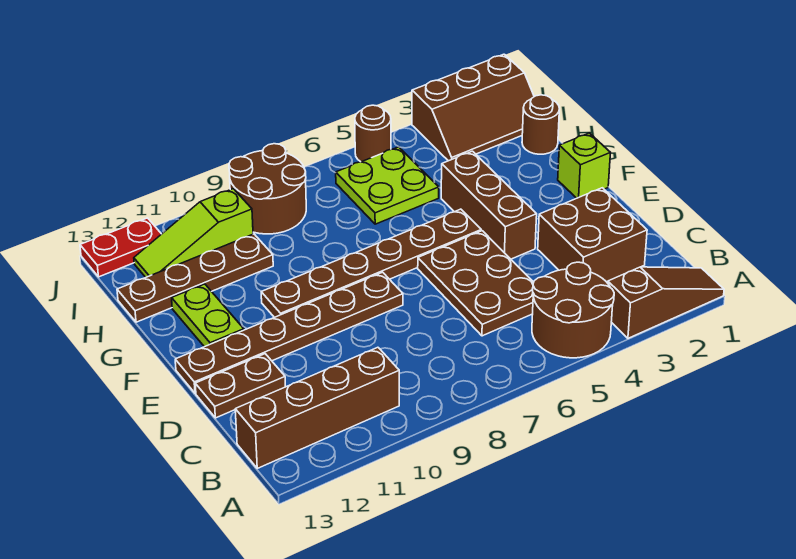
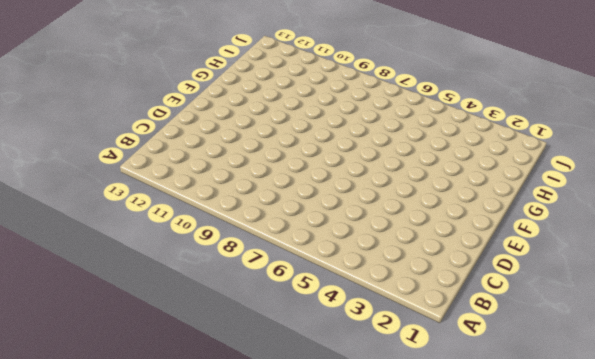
none -> brown 1x3 slope [608,267,724,338]
none -> brown 2x2 round brick [532,262,614,358]
none -> brown 1x4 brick [235,347,399,468]

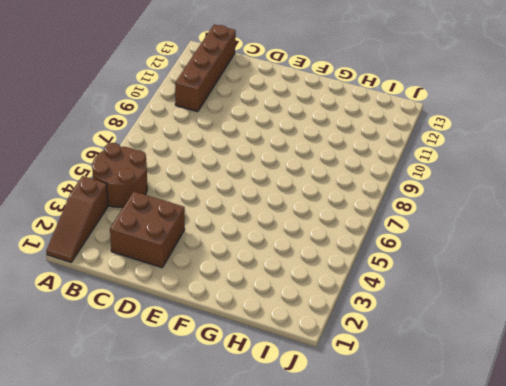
none -> brown 2x3 plate [418,231,534,336]
none -> brown 1x2 plate [195,354,286,418]
none -> brown 1x3 brick [441,151,537,259]

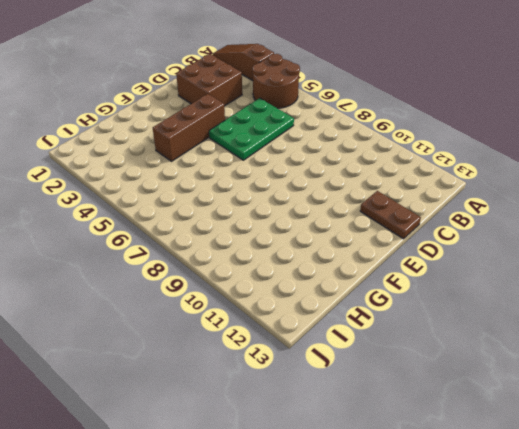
green 2x3 plate [209,98,294,160] -> brown 2x3 plate [418,231,534,336]
none -> brown 1x4 brick [235,347,399,468]
none -> brown 1x6 plate [175,272,403,393]
none -> lime 1x1 brick [558,133,610,198]

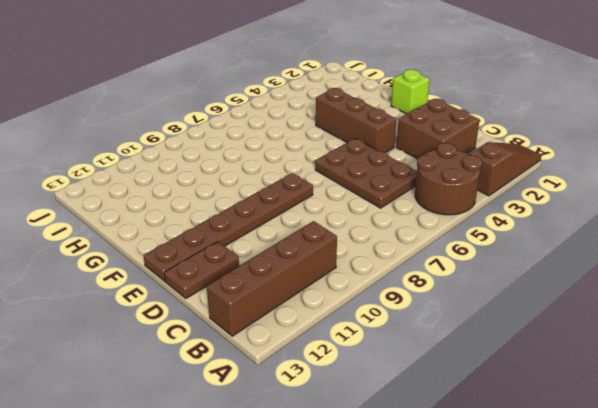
none -> brown 1x6 plate [261,209,481,317]
none -> lime 1x2 plate [172,284,244,347]
none -> brown 1x1 round brick [522,95,559,154]

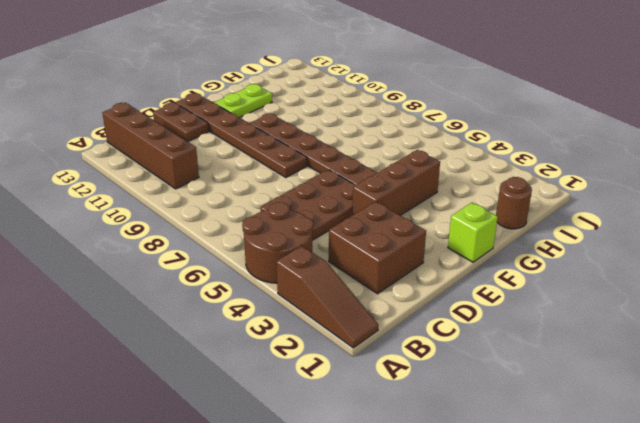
none -> lime 2x2 plate [336,147,439,224]
none -> brown 1x4 plate [117,234,273,322]
none -> brown 2x3 slope [412,54,534,161]

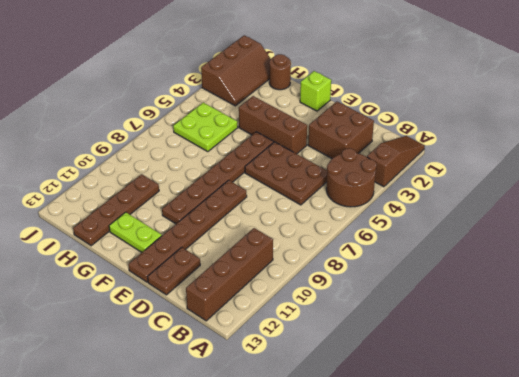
none -> brown 2x2 round brick [229,144,306,234]
none -> lime 1x3 slope [134,189,253,277]
none -> brown 1x1 round brick [355,105,391,162]

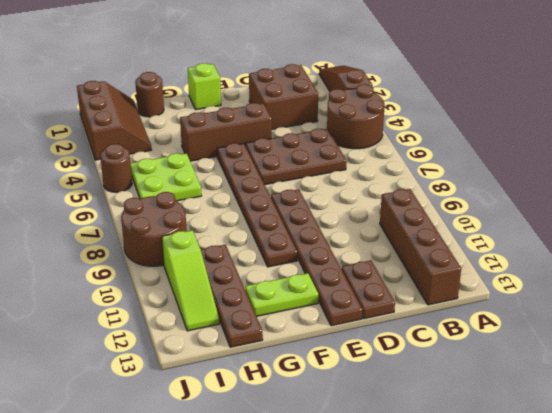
none -> red 1x2 plate [80,218,161,277]

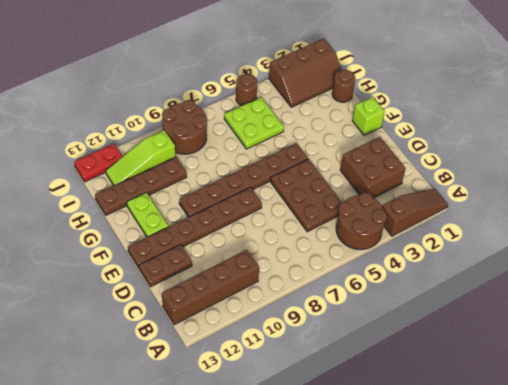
none -> brown 1x3 brick [441,151,537,259]

